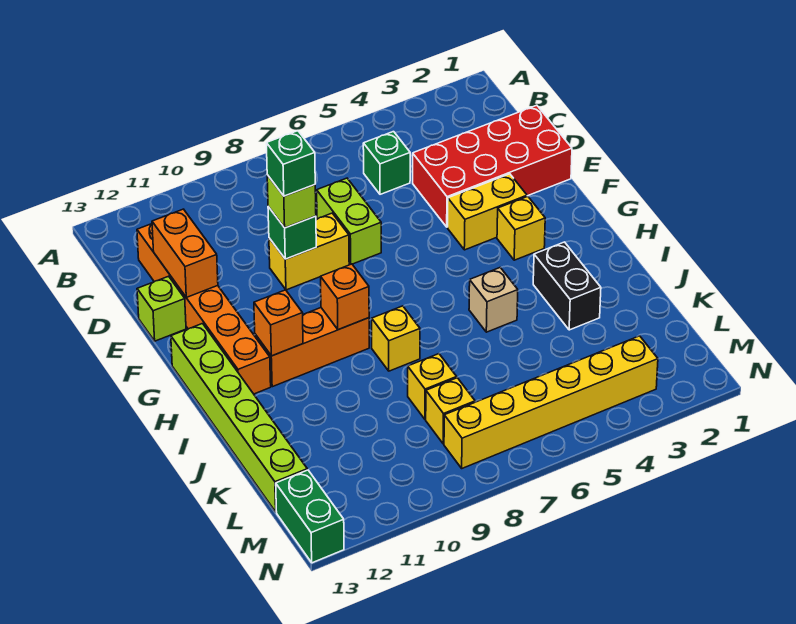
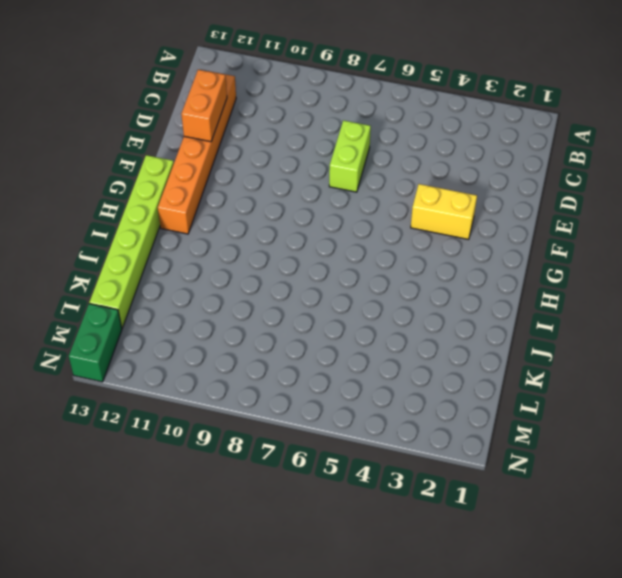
none -> green 1x1 brick [363,132,410,194]
none -> red 2x4 brick [413,105,572,227]
none -> yellow 1x2 brick [269,213,349,290]

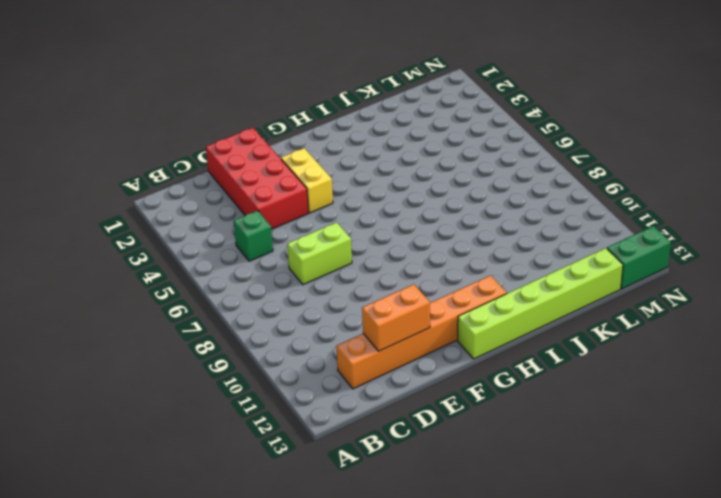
none -> yellow 1x2 brick [269,213,349,290]
none -> lime 1x1 brick [137,276,186,341]
none -> yellow 1x1 brick [497,196,545,260]

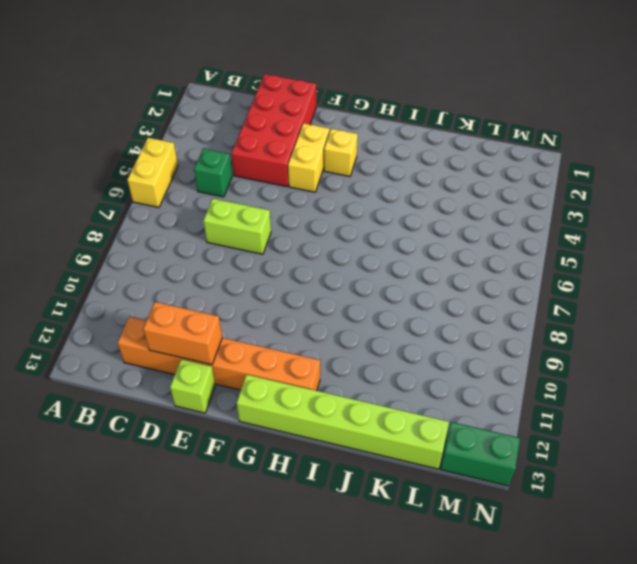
yellow 1x2 brick [127,138,178,207] -> yellow 1x2 brick moved to [269,213,349,290]
none -> orange 1x3 brick [255,308,369,387]
none -> black 1x2 brick [533,242,601,330]
none -> tan 1x1 brick [469,268,518,332]

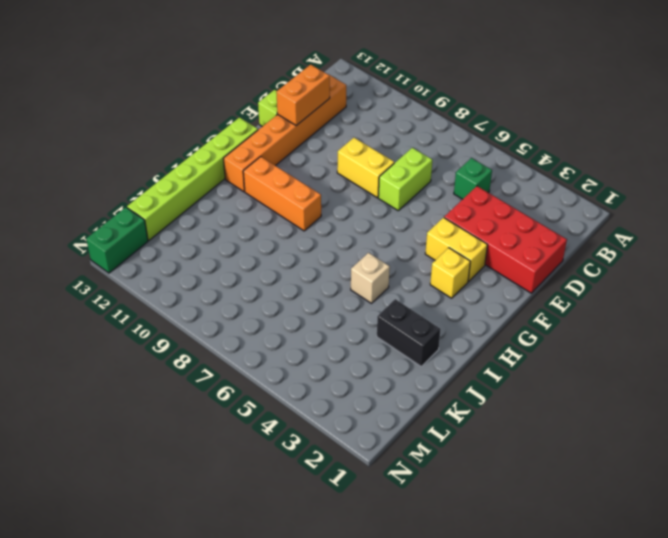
black 1x2 brick [377,299,441,366] -> black 1x2 brick turned to [533,242,601,330]
none -> yellow 1x1 brick [372,306,420,371]
none -> yellow 1x1 brick [408,354,457,419]
none -> yellow 1x1 brick [426,378,475,444]

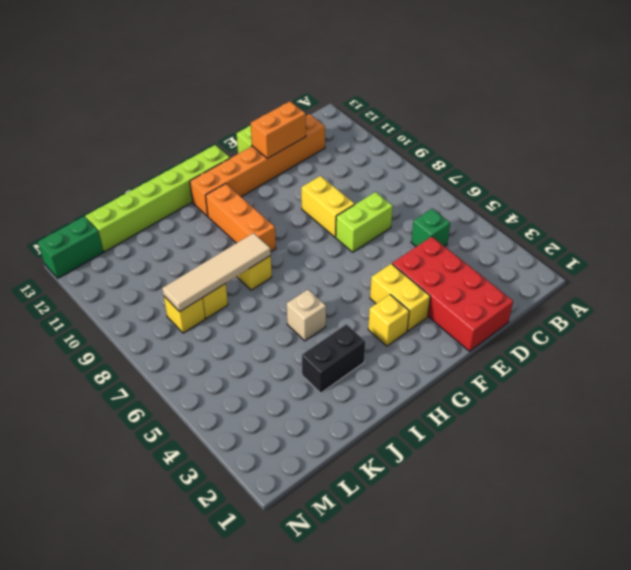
tan 1x4 tile [162,233,271,312] -> none
none -> yellow 1x6 brick [444,336,658,468]
none -> green 1x1 brick [268,207,316,259]
none -> orange 1x1 brick [321,264,369,330]

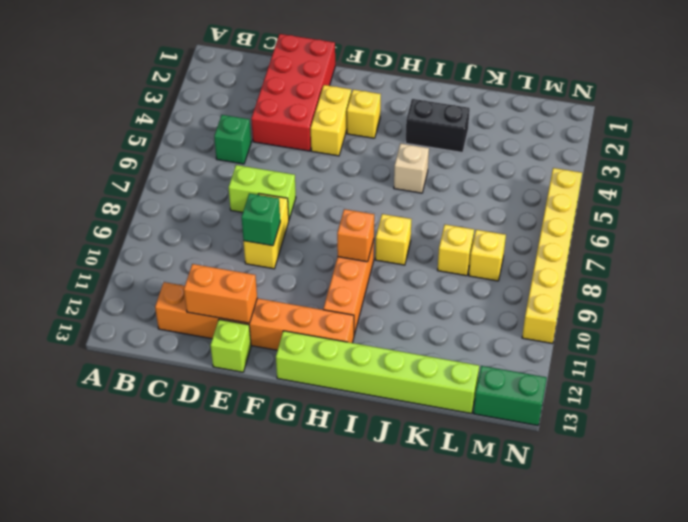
yellow 1x6 brick [522,168,582,344] -> yellow 1x6 brick moved to [444,336,658,468]
none -> orange 1x1 brick [254,290,303,356]
none -> lime 1x1 brick [267,175,316,228]
none -> green 1x1 brick [266,131,315,196]

